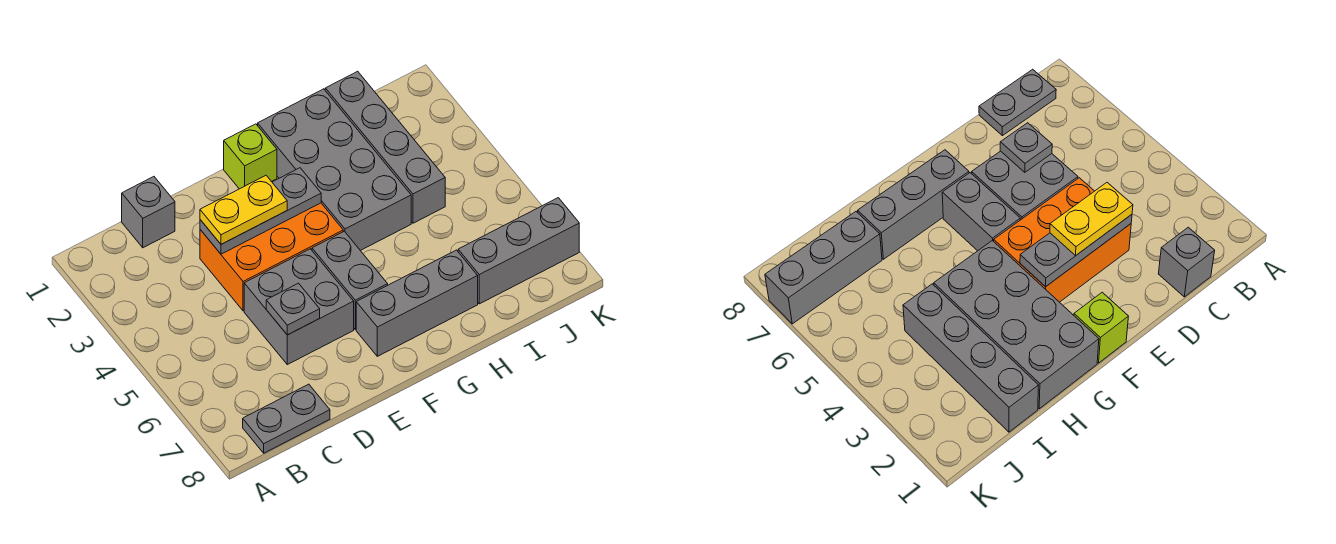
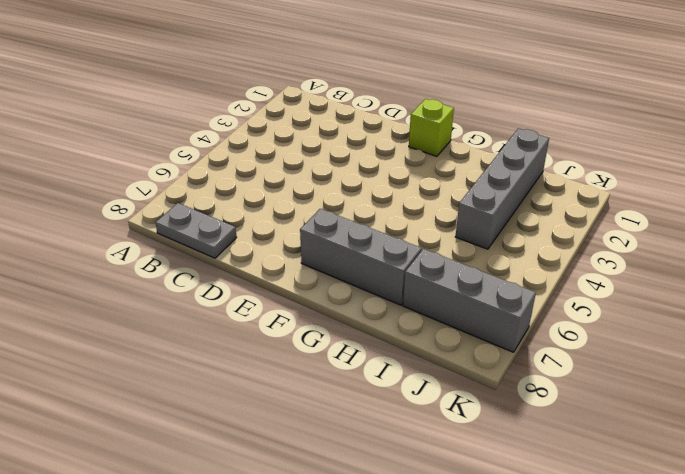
none -> grey 1x1 brick [122,177,175,248]
none -> orange 2x3 brick [200,203,343,311]
none -> grey 2x2 brick [244,249,354,365]

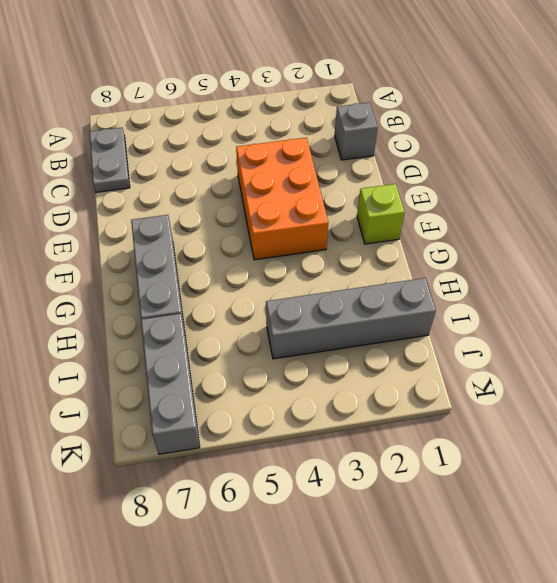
none -> grey 2x2 brick [244,249,354,365]
none -> grey 1x2 brick [312,231,388,329]
none -> grey 2x4 brick [258,89,411,251]

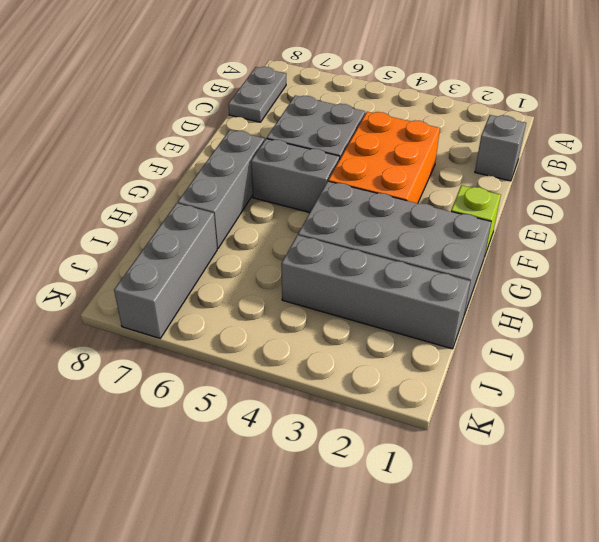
none -> grey 1x3 plate [200,168,321,254]
none -> grey 1x1 plate [266,283,320,335]
none -> yellow 1x2 plate [200,176,287,244]

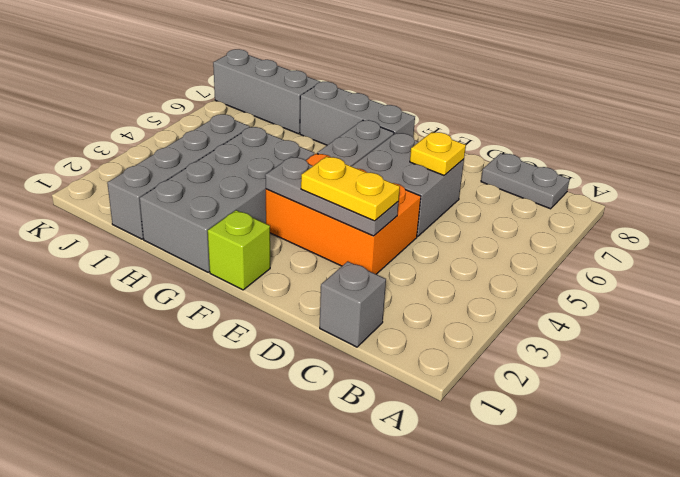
yellow 1x1 plate [410,132,466,175] -> grey 1x1 plate [266,283,320,335]

